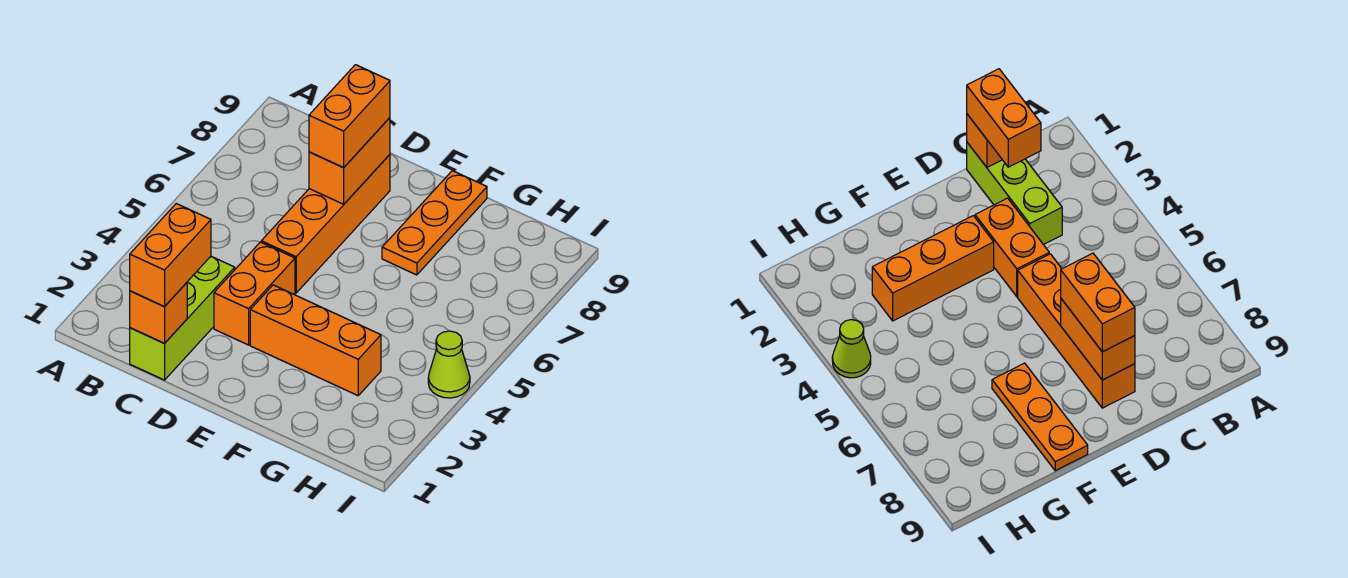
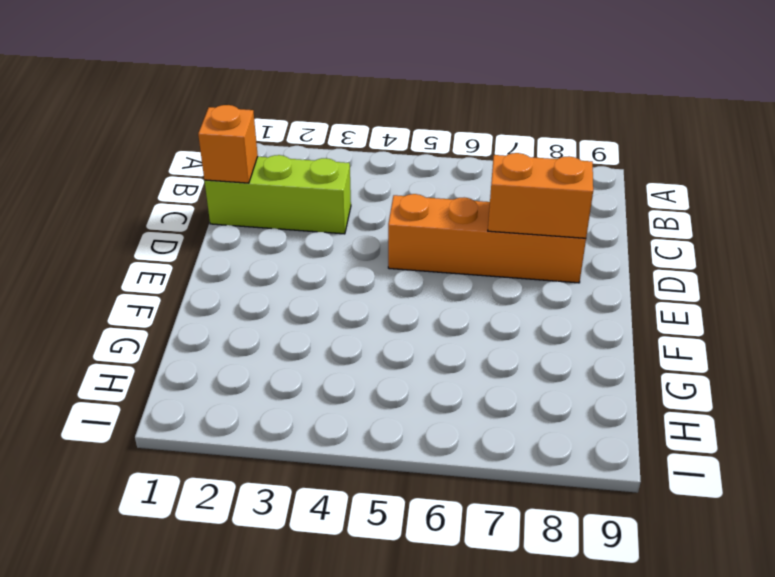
none -> orange 1x2 brick [214,242,295,345]
none -> orange 1x3 brick [250,285,381,396]

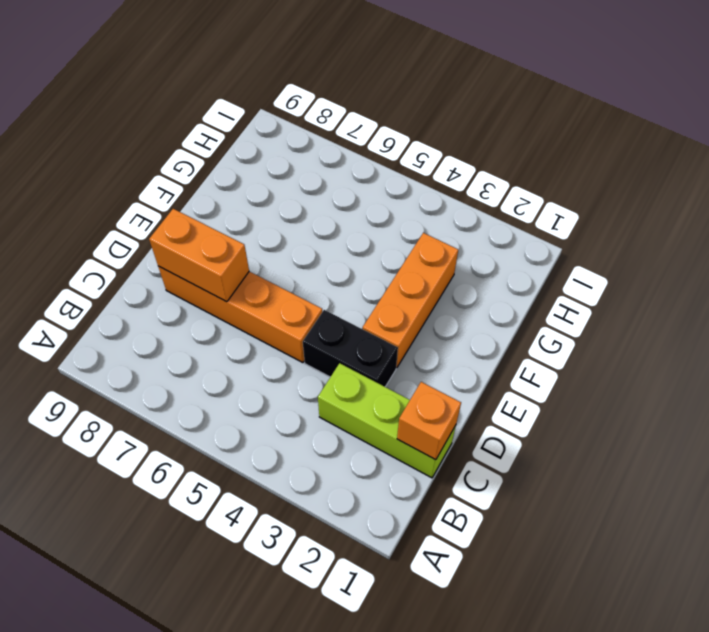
black 1x2 brick [303,310,398,387] -> orange 1x2 brick [214,242,295,345]
none -> orange 1x3 plate [382,171,487,275]
none -> lime 1x1 cone [428,331,470,398]

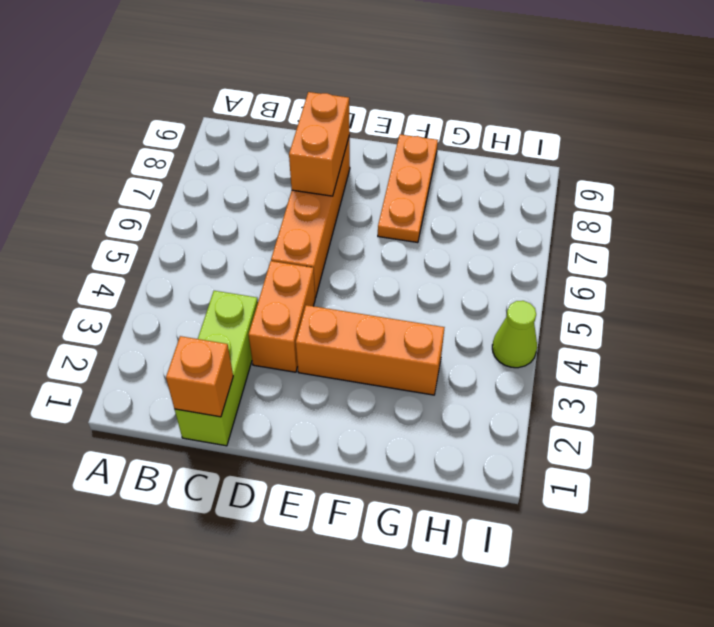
none -> orange 1x2 brick [130,204,211,307]
none -> orange 1x2 brick [309,65,390,168]

